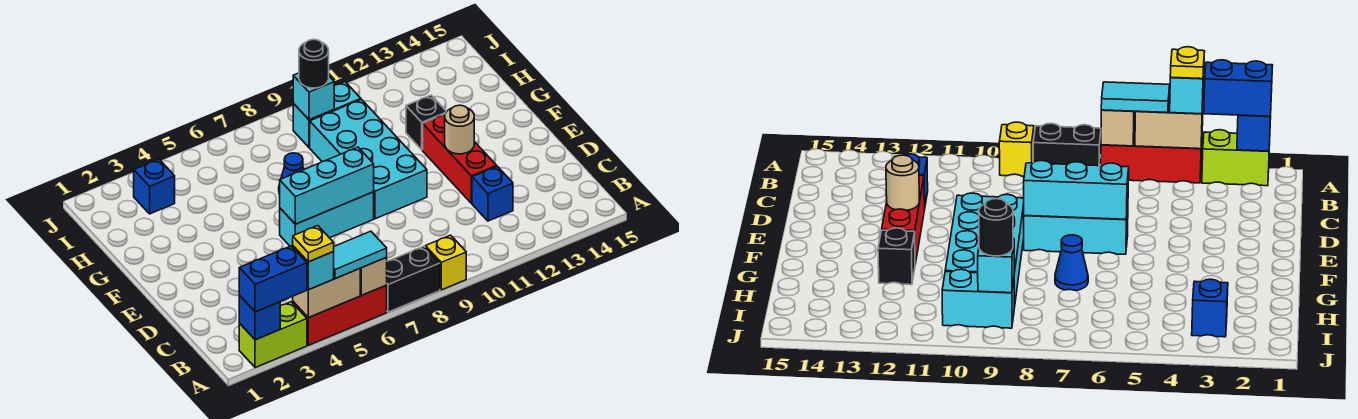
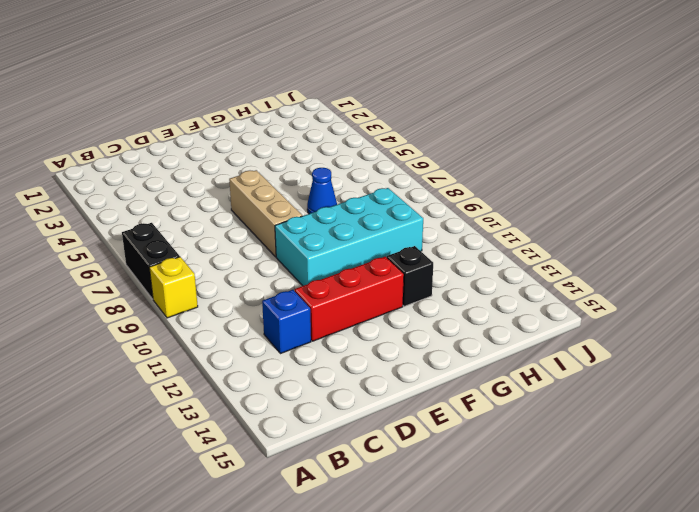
tan 1x3 brick [229,170,302,257] -> cyan 1x3 brick [280,192,374,247]
none -> lime 1x2 brick [239,302,307,368]
none -> red 1x3 brick [293,285,387,345]
none -> blue 1x1 brick [134,159,175,214]

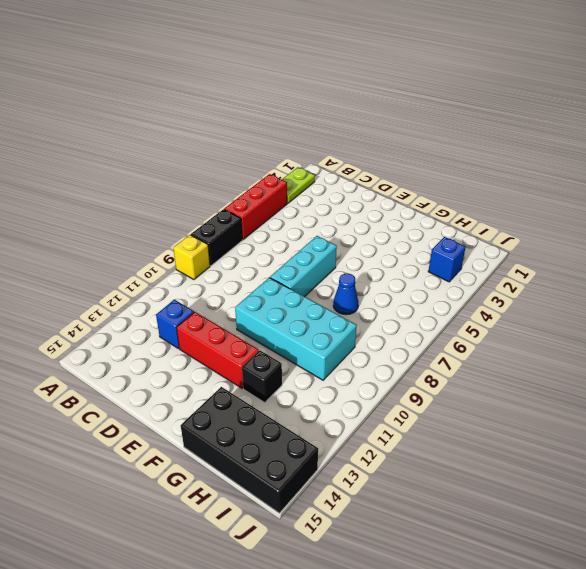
lime 1x2 plate [282,167,315,203] -> lime 1x2 brick [239,302,307,368]
black 2x4 brick [181,387,318,513] -> none
none -> cyan 1x2 brick [293,82,361,147]
none -> blue 1x1 brick [239,295,280,340]
none -> tan 1x2 brick [293,269,360,318]

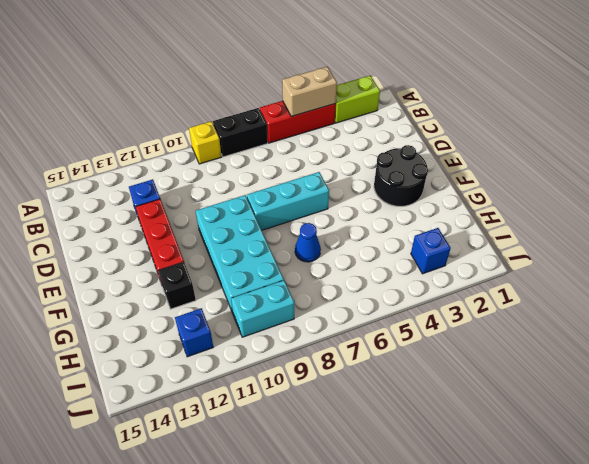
black 2x2 round brick [374,145,428,206] -> none
blue 1x1 brick [175,308,213,357] -> blue 1x1 brick moved to [239,295,280,340]
none -> tan 1x1 brick [360,257,387,296]
none -> cyan 1x3 brick [280,147,374,224]
none -> tan 1x1 round brick [445,105,474,154]

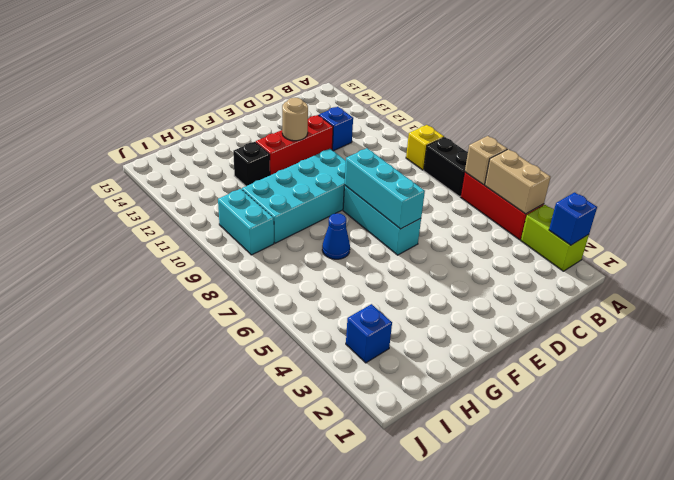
none -> cyan 1x1 brick [293,73,334,120]
none -> blue 1x2 brick [239,246,307,312]
none -> cyan 1x1 brick [293,246,334,290]

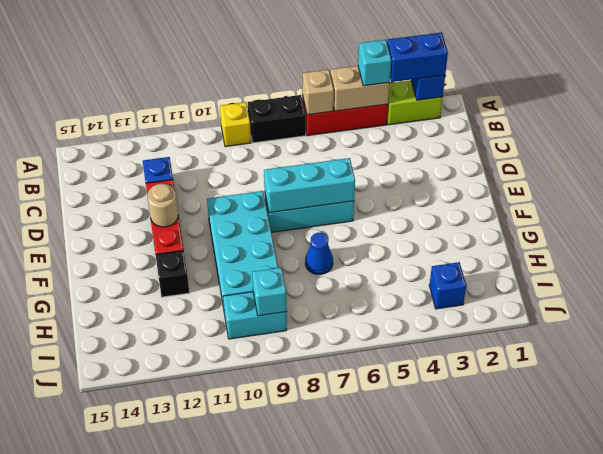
none -> cyan 1x2 tile [333,231,387,279]
none -> black 1x1 round brick [299,39,329,88]
none -> yellow 1x1 plate [293,226,334,262]

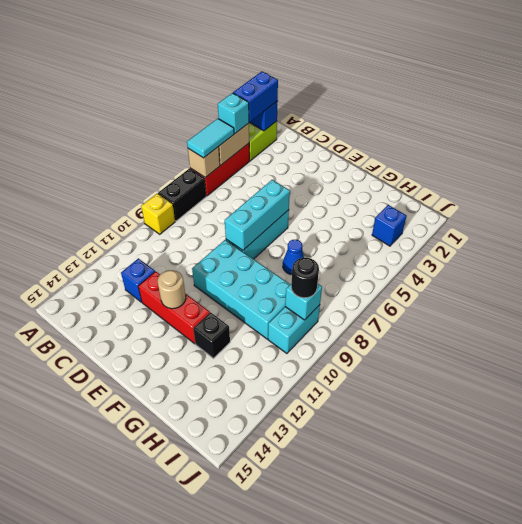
none -> yellow 1x1 plate [293,226,334,262]

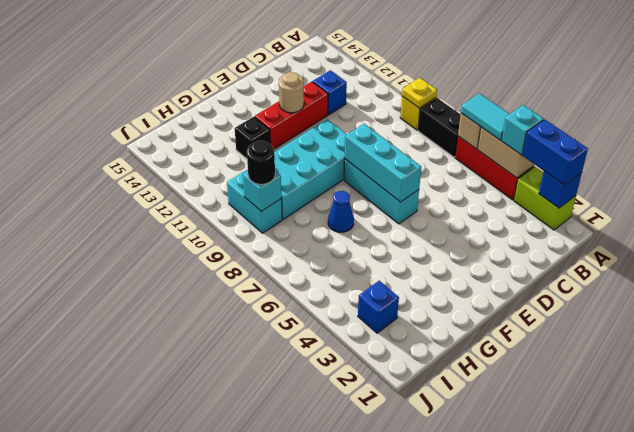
yellow 1x1 plate [402,78,437,108] -> yellow 1x1 plate moved to [293,226,334,262]

